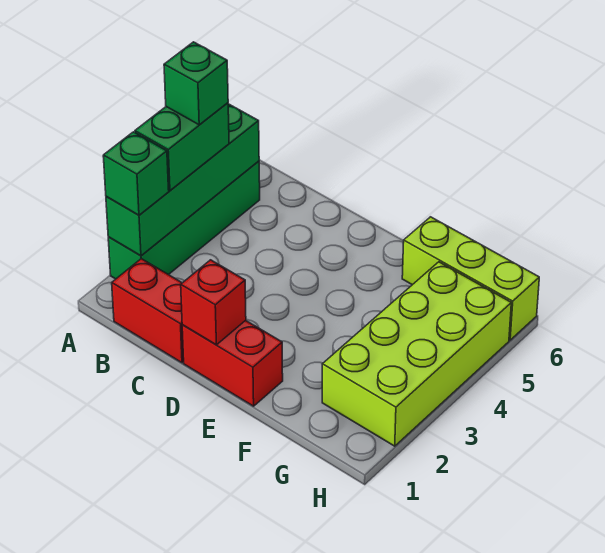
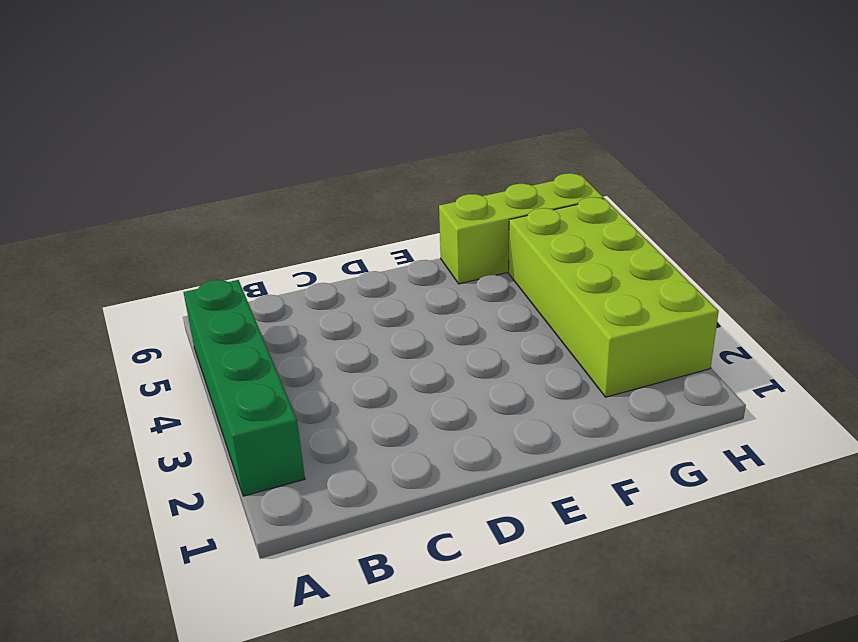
none -> red 1x2 brick [112,259,184,363]
none -> red 1x2 brick [182,320,283,406]

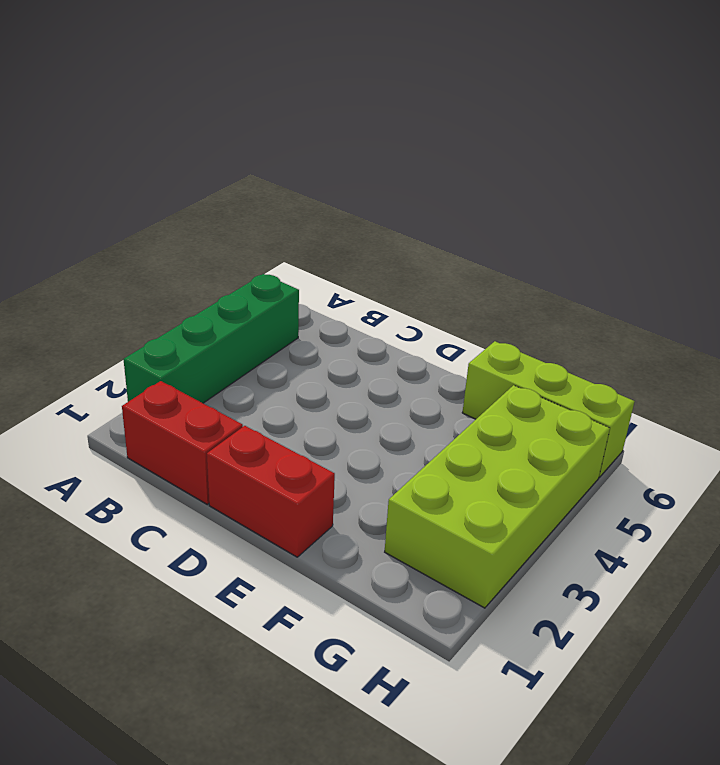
none -> green 1x4 brick [106,104,259,256]
none -> red 1x1 brick [181,260,246,345]

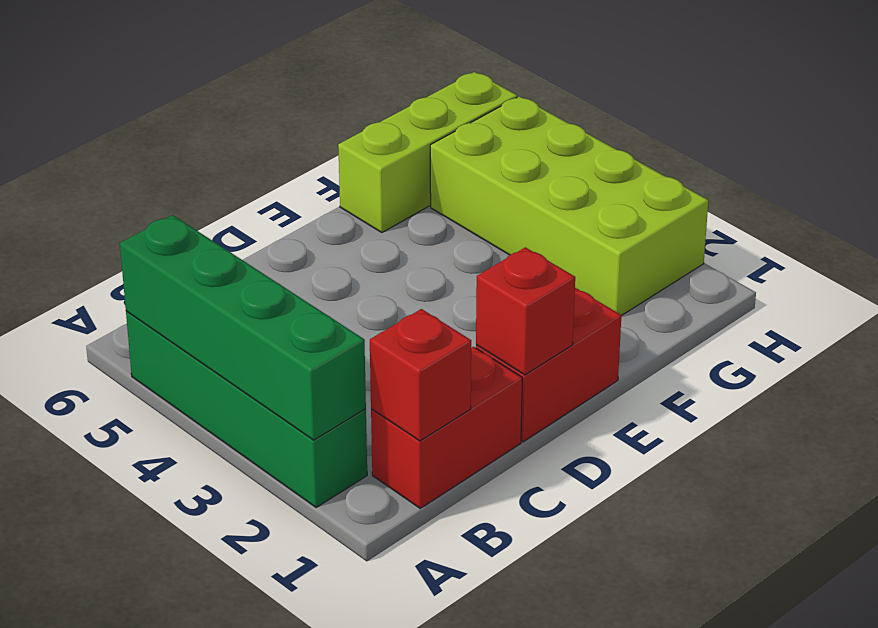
red 1x1 brick [370,309,471,441] -> none
none -> green 1x1 brick [103,132,169,215]
none -> green 1x2 brick [135,103,229,190]

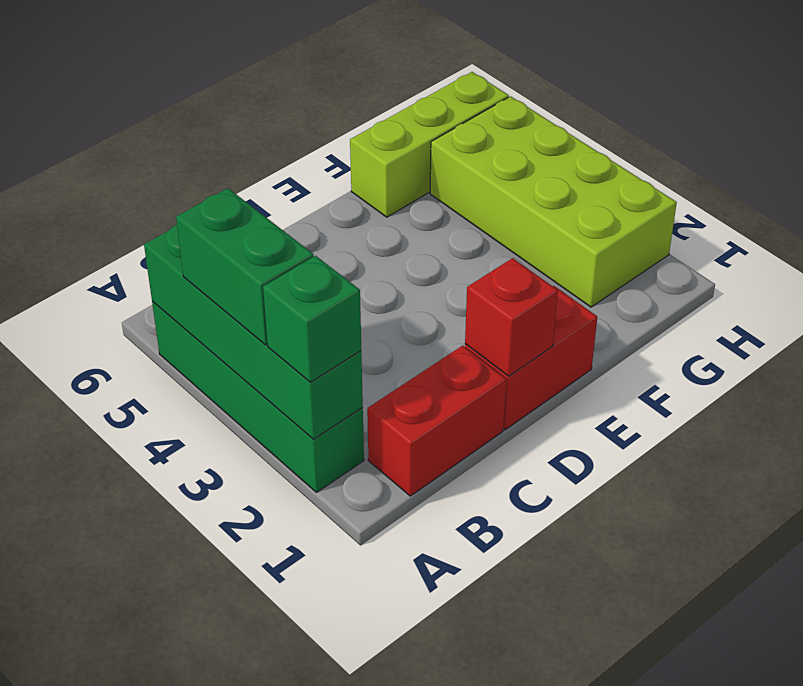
none -> green 1x1 brick [164,42,228,125]

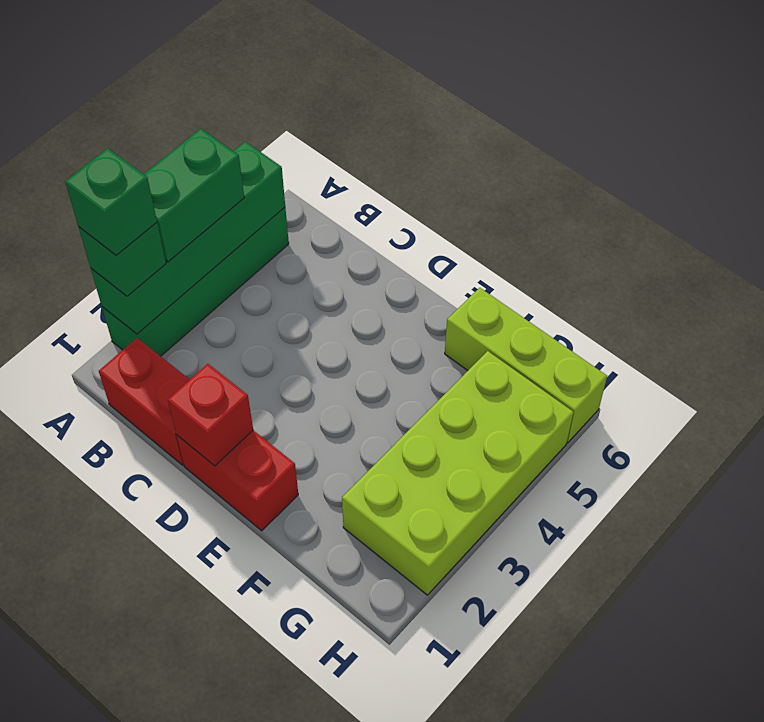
green 1x1 brick [65,148,157,255] -> green 1x1 brick moved to [164,42,228,125]

